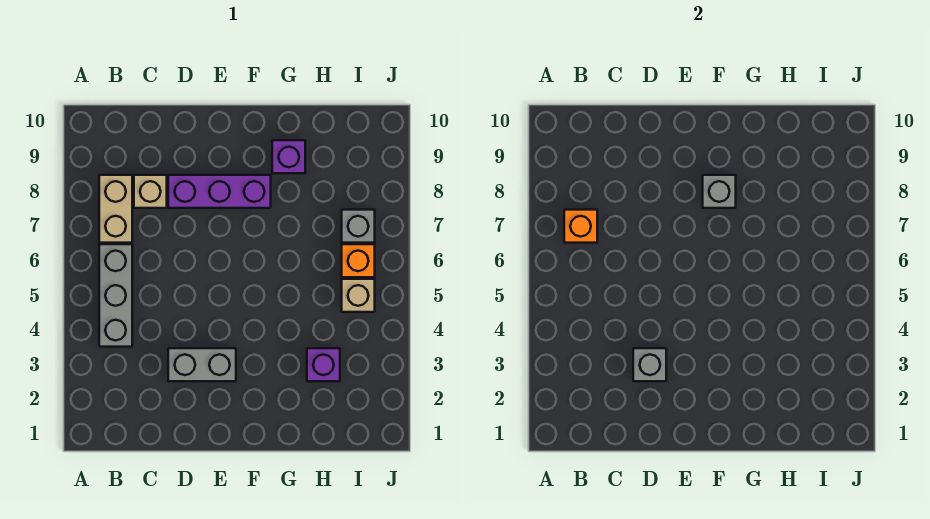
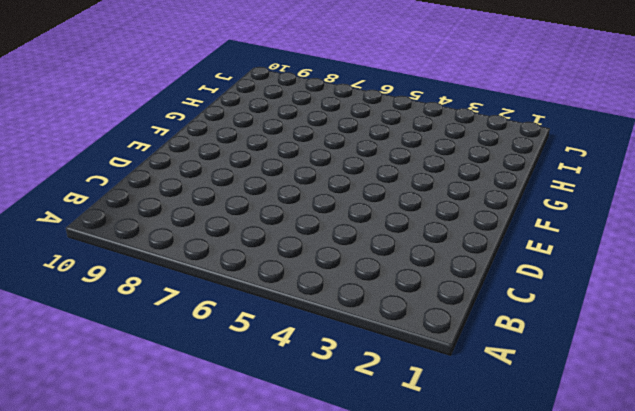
none -> grey 1x3 brick [99,244,132,347]
none -> tan 1x2 brick [99,175,132,243]
none -> tan 1x1 brick [134,175,167,208]

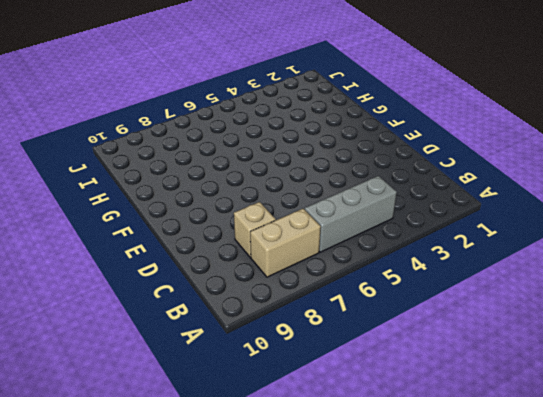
none -> grey 1x2 brick [168,348,236,381]
none -> purple 1x3 brick [168,175,271,208]
none -> purple 1x1 brick [272,140,305,173]

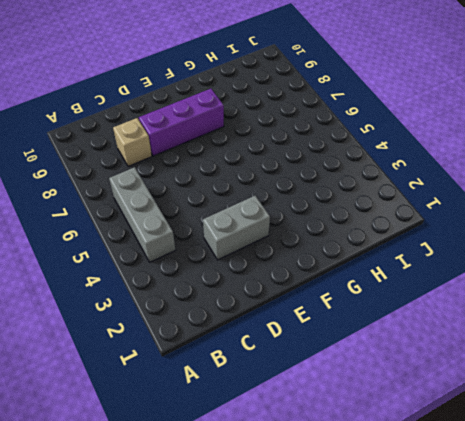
none -> tan 1x2 brick [99,175,132,243]
none -> purple 1x1 brick [272,140,305,173]
none -> purple 1x1 brick [307,348,340,381]

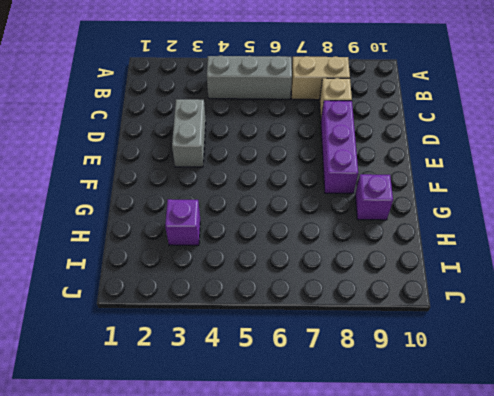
none -> tan 1x1 brick [342,279,375,312]
none -> orange 1x1 brick [342,244,375,277]
none -> grey 1x1 brick [342,210,375,243]

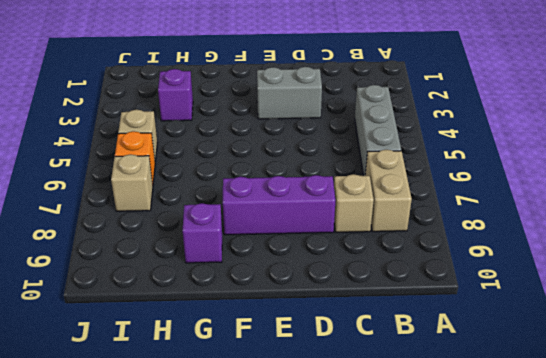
tan 1x1 brick [111,154,153,211] -> grey 1x1 brick [342,210,375,243]
none -> orange 1x1 brick [564,210,597,243]
none -> grey 1x1 brick [633,348,666,381]
none -> grey 1x1 brick [703,175,736,208]

